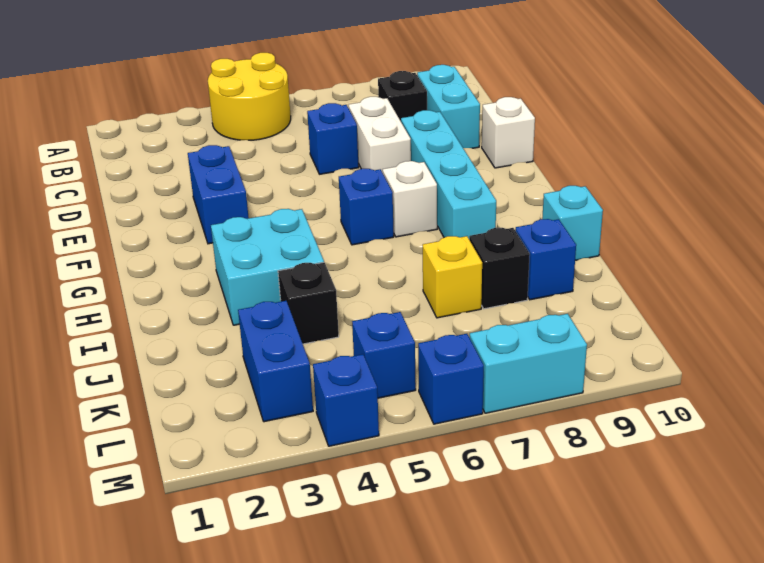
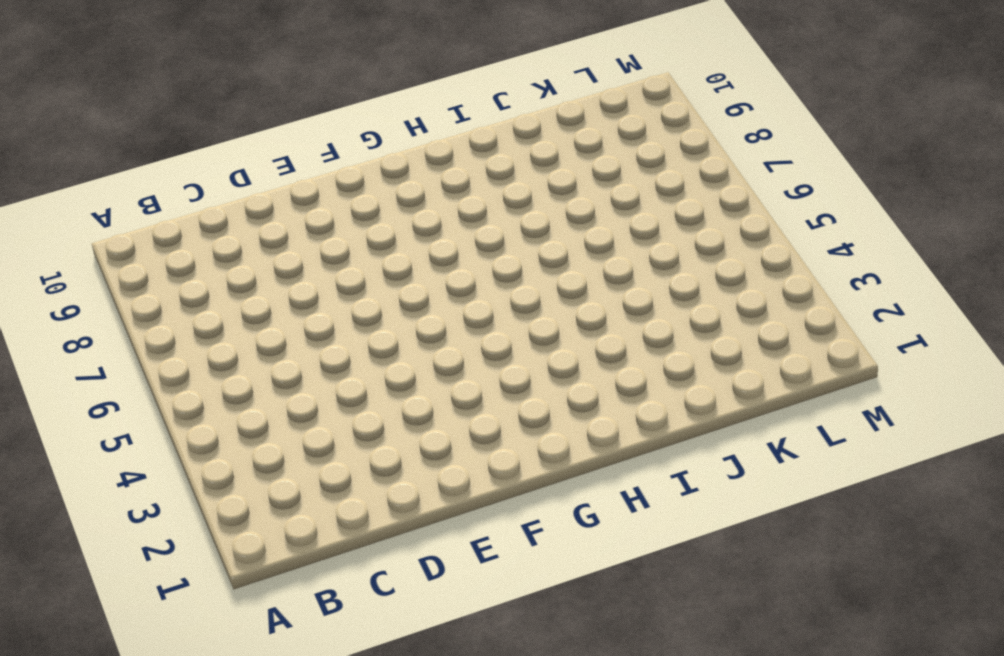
none -> yellow 2x2 round brick [208,53,291,140]
none -> black 1x1 brick [378,71,427,121]
none -> cyan 1x2 brick [417,65,480,148]

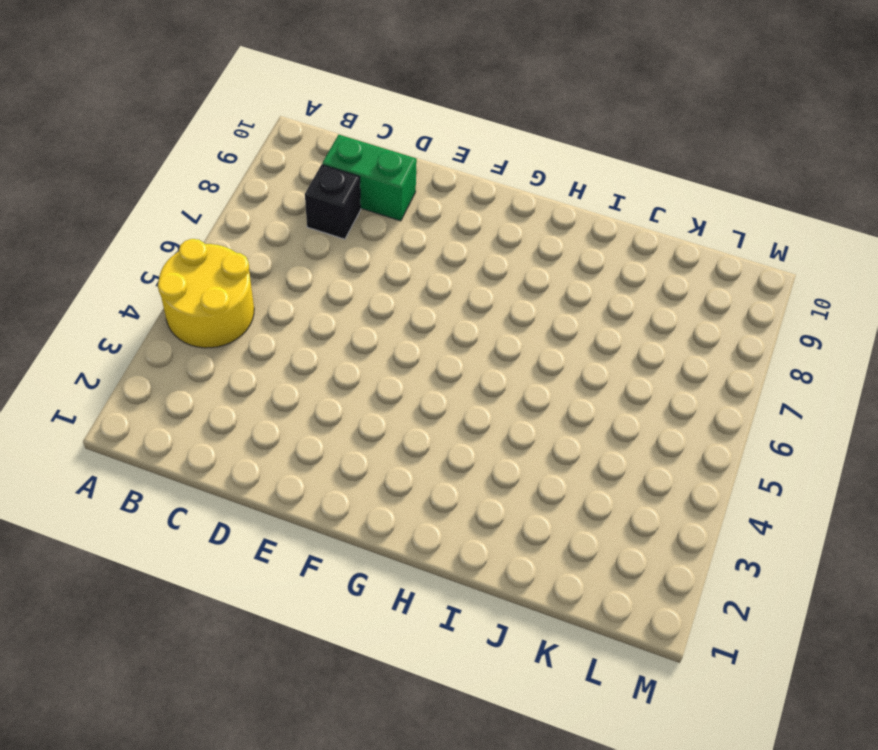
green 1x2 brick [322,135,417,221] -> cyan 1x2 brick [417,65,480,148]
none -> blue 1x1 brick [307,103,359,174]
none -> white 1x2 brick [349,97,411,173]
none -> blue 1x2 brick [188,145,249,244]

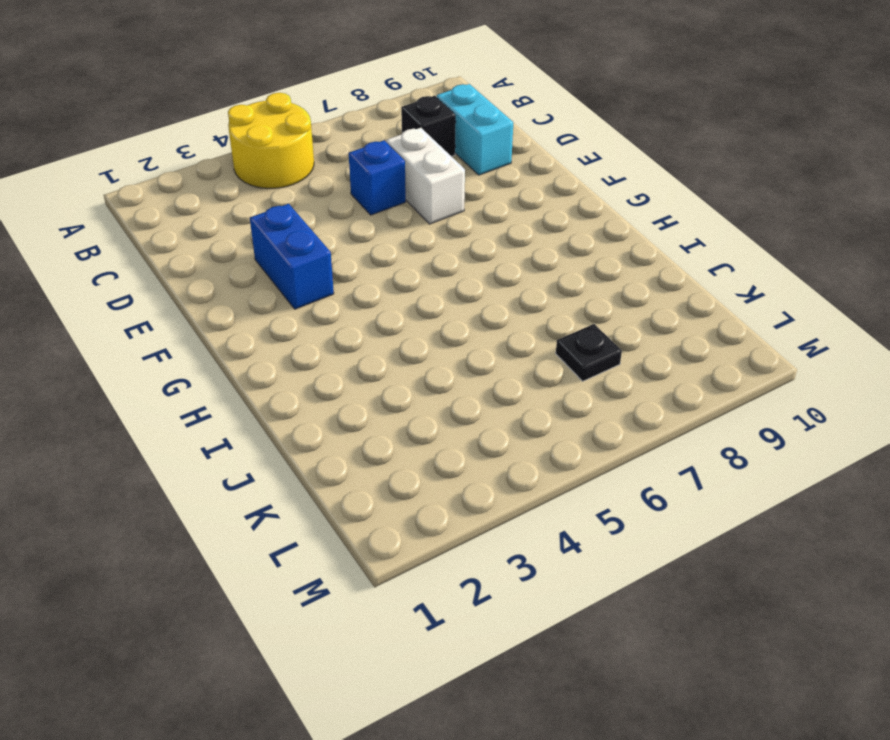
black 1x1 plate [556,324,622,381] -> none
none -> cyan 1x4 brick [401,110,496,238]
none -> white 1x1 brick [482,97,535,168]
none -> blue 1x1 brick [339,169,394,245]

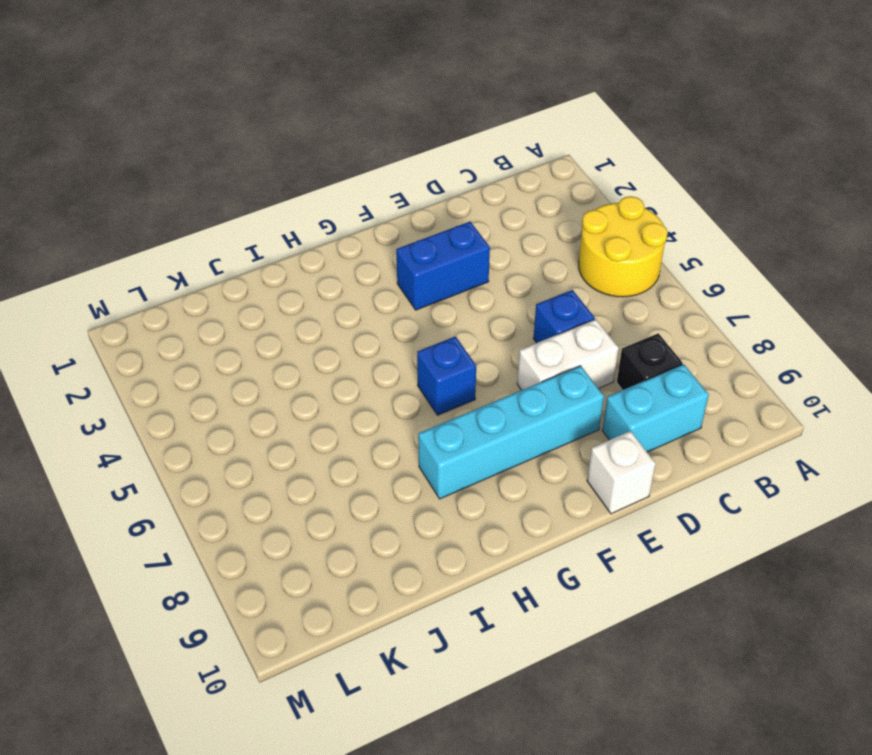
none -> white 1x1 brick [383,161,437,237]
none -> cyan 2x2 brick [211,209,324,325]
none -> cyan 1x1 brick [542,186,603,260]

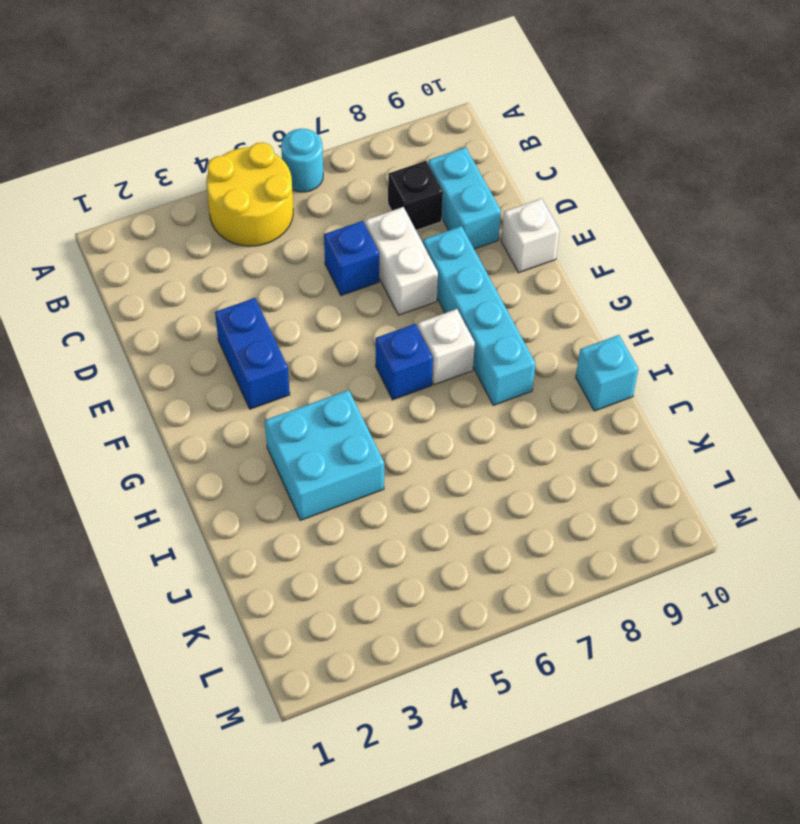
cyan 1x1 round brick [281,129,323,192] -> none
none -> black 1x1 brick [278,262,339,344]
none -> yellow 1x1 brick [423,236,482,318]
none -> black 1x1 brick [469,228,530,309]

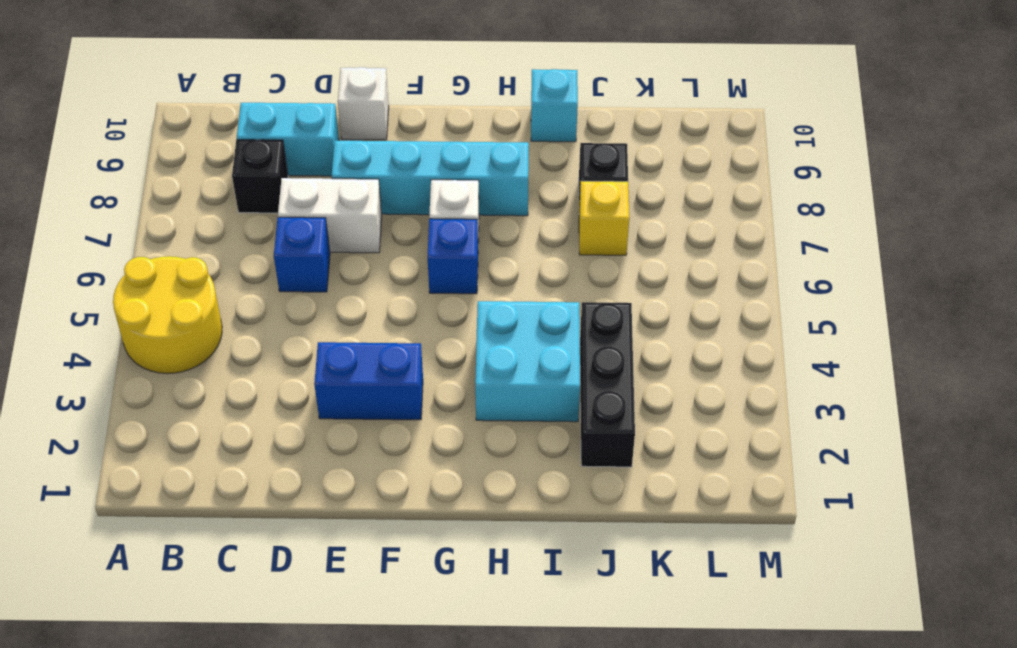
black 1x3 brick [580,302,635,467] -> black 1x1 brick [278,262,339,344]
none -> blue 1x1 brick [515,219,576,300]
none -> blue 1x2 brick [238,301,313,422]
none -> blue 1x1 brick [352,312,416,398]

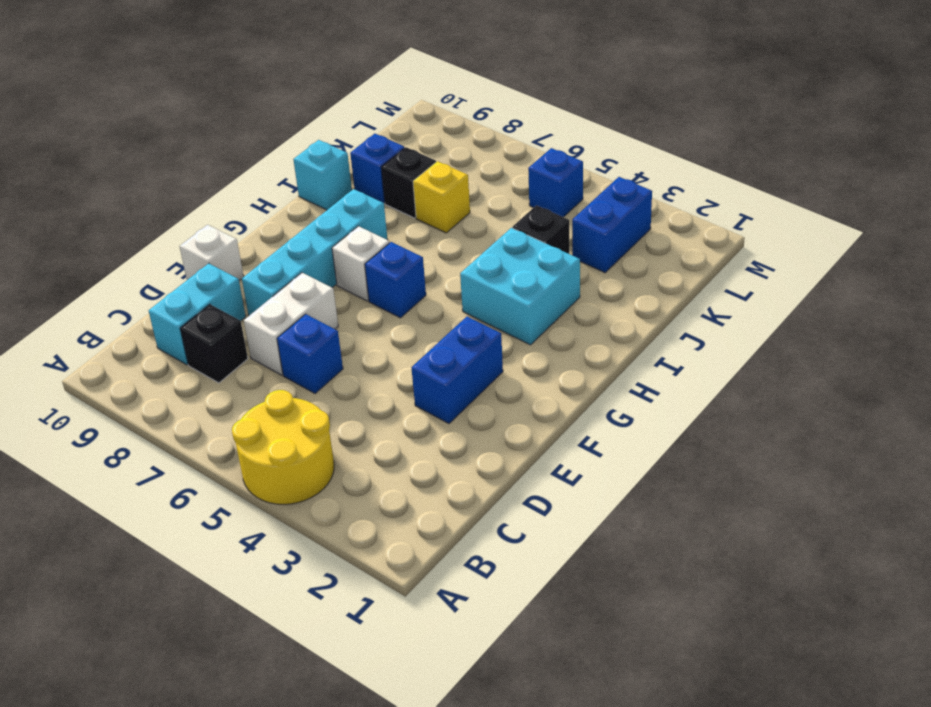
none -> blue 1x1 brick [313,354,379,446]
none -> blue 1x1 brick [418,334,484,424]
none -> cyan 1x2 brick [470,314,587,413]

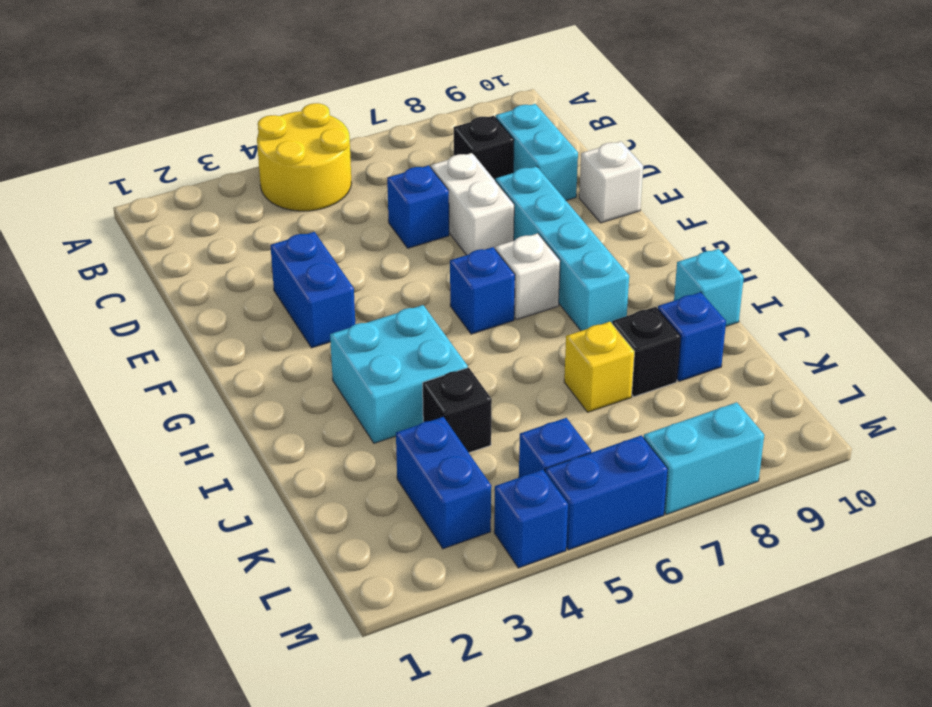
blue 1x2 brick [545,435,668,550] -> blue 1x1 brick [418,334,484,424]

